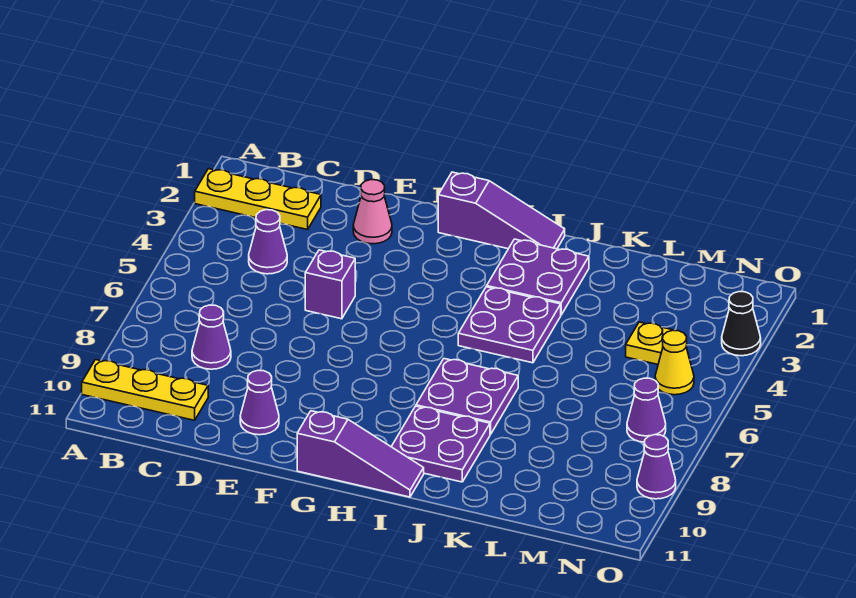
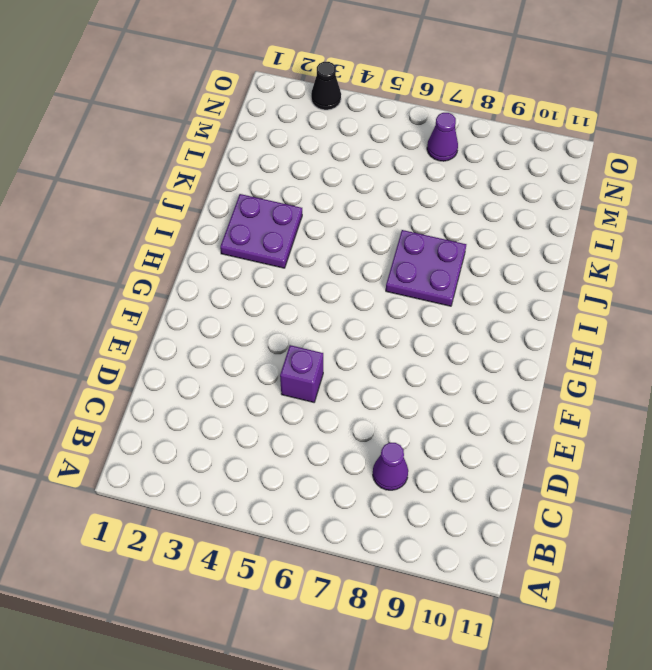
none -> yellow 1x3 plate [195,169,321,230]
none -> yellow 1x3 plate [82,360,208,420]
none -> purple 1x1 cone [249,210,287,274]

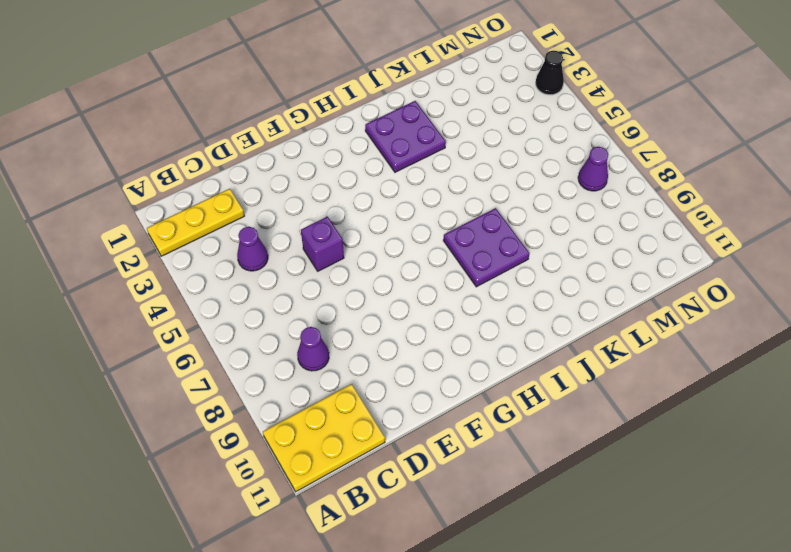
yellow 2x3 plate [263,384,385,492] -> yellow 1x3 plate [82,360,208,420]
none -> pink 1x1 cone [353,180,392,244]
none -> purple 1x1 cone [240,371,279,435]
none -> purple 1x3 slope [438,172,565,249]

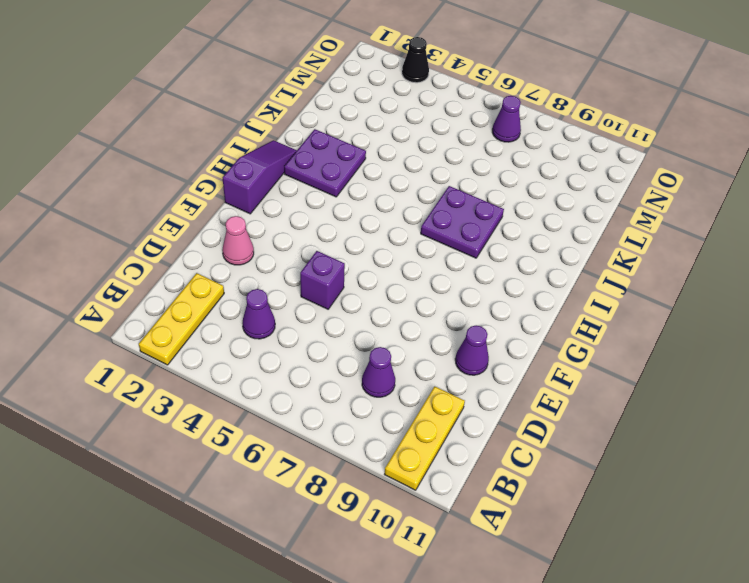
none -> purple 1x3 slope [297,411,424,497]
none -> purple 2x2 plate [458,287,561,363]
none -> purple 2x2 plate [391,406,490,482]

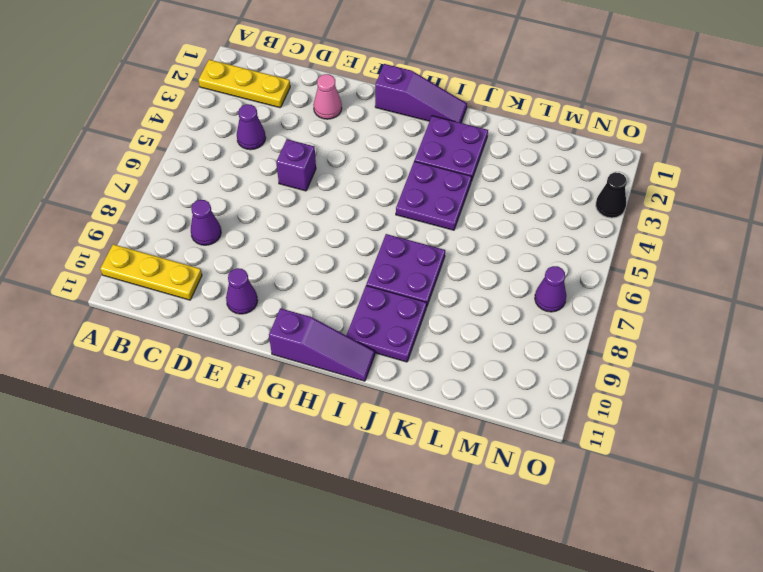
none -> yellow 1x1 plate [626,322,675,364]
none -> yellow 1x1 cone [655,330,694,395]
none -> purple 1x1 cone [637,435,676,499]

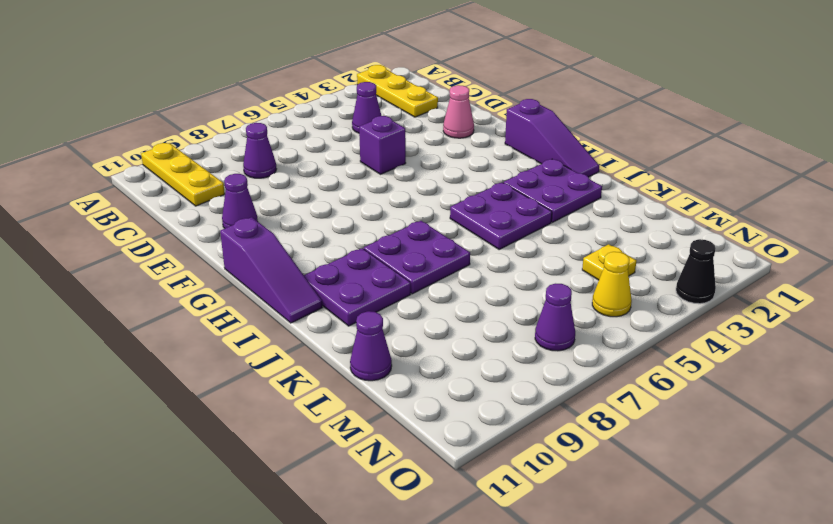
purple 1x1 cone [350,311,392,381] -> purple 1x1 cone moved to [637,435,676,499]

